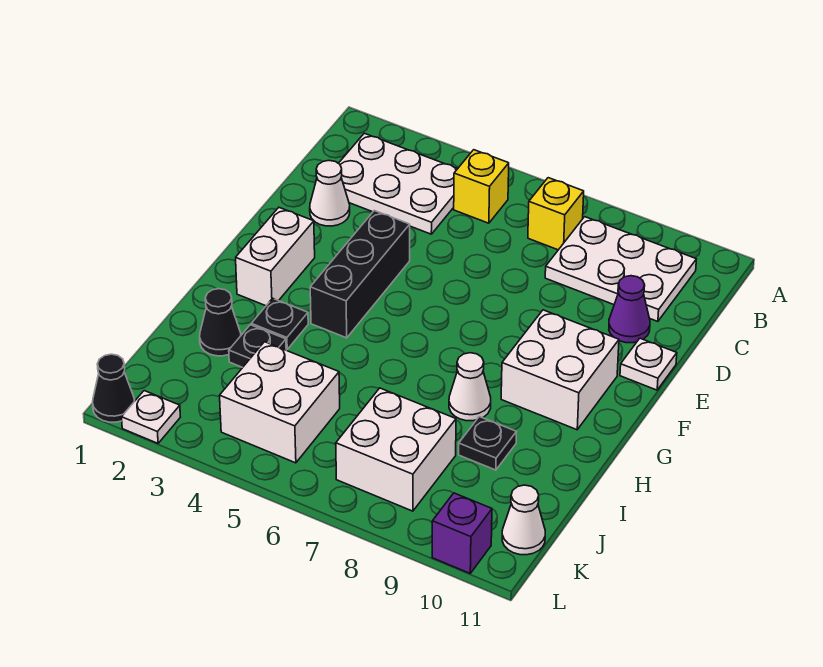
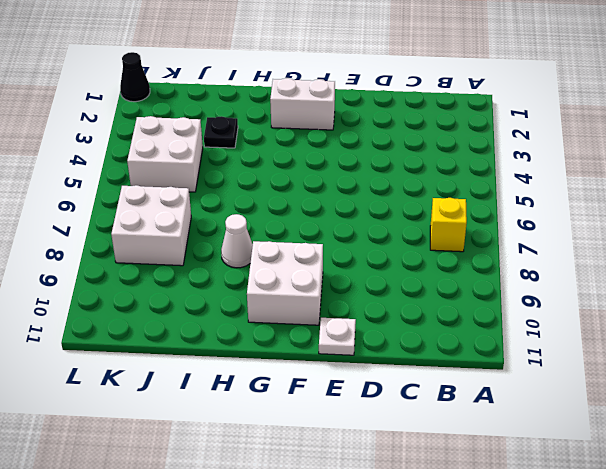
none -> white 2x3 plate [339,133,457,234]
none -> yellow 1x1 brick [454,150,509,223]
none -> white 2x3 plate [545,217,696,321]

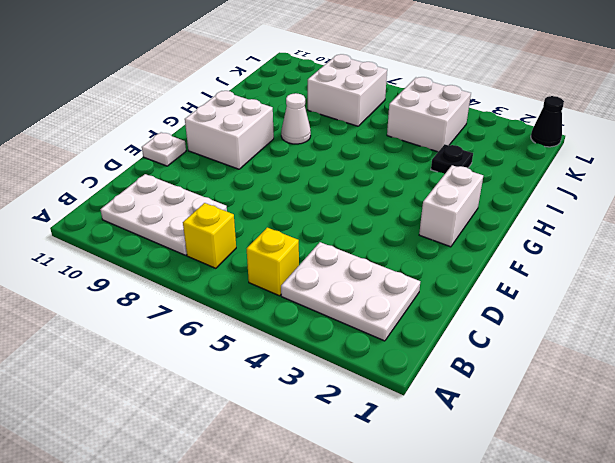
none -> white 1x1 cone [310,161,350,226]
none -> purple 1x1 cone [609,276,650,343]
none -> black 1x3 brick [310,211,410,338]

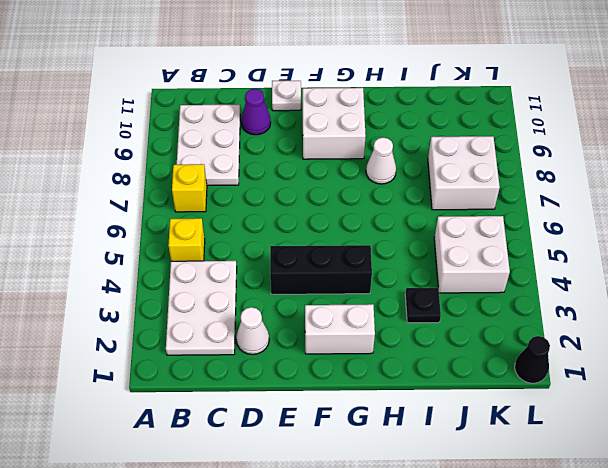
none -> black 1x1 plate [251,298,308,349]
none -> black 1x1 cone [200,289,241,356]
none -> black 1x1 plate [459,417,516,470]

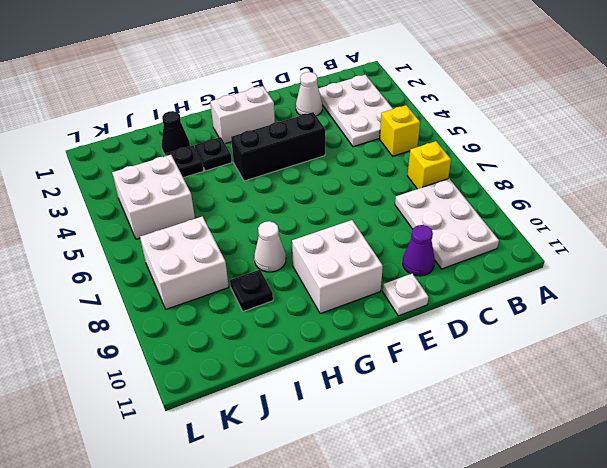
none -> white 1x1 cone [502,485,545,555]
none -> black 1x1 cone [93,354,135,422]
none -> white 1x1 plate [122,391,180,443]

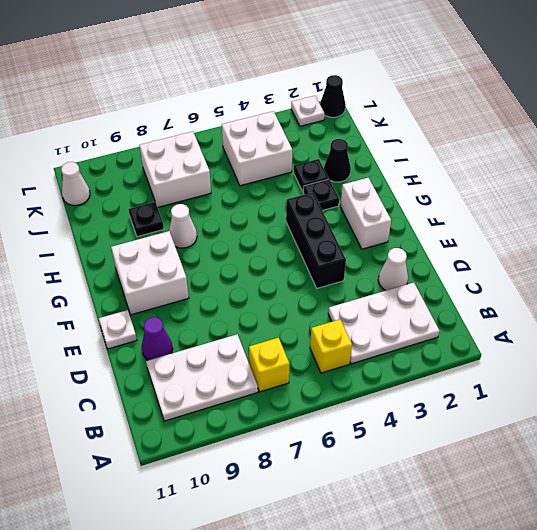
none -> purple 1x1 brick [432,493,492,573]

